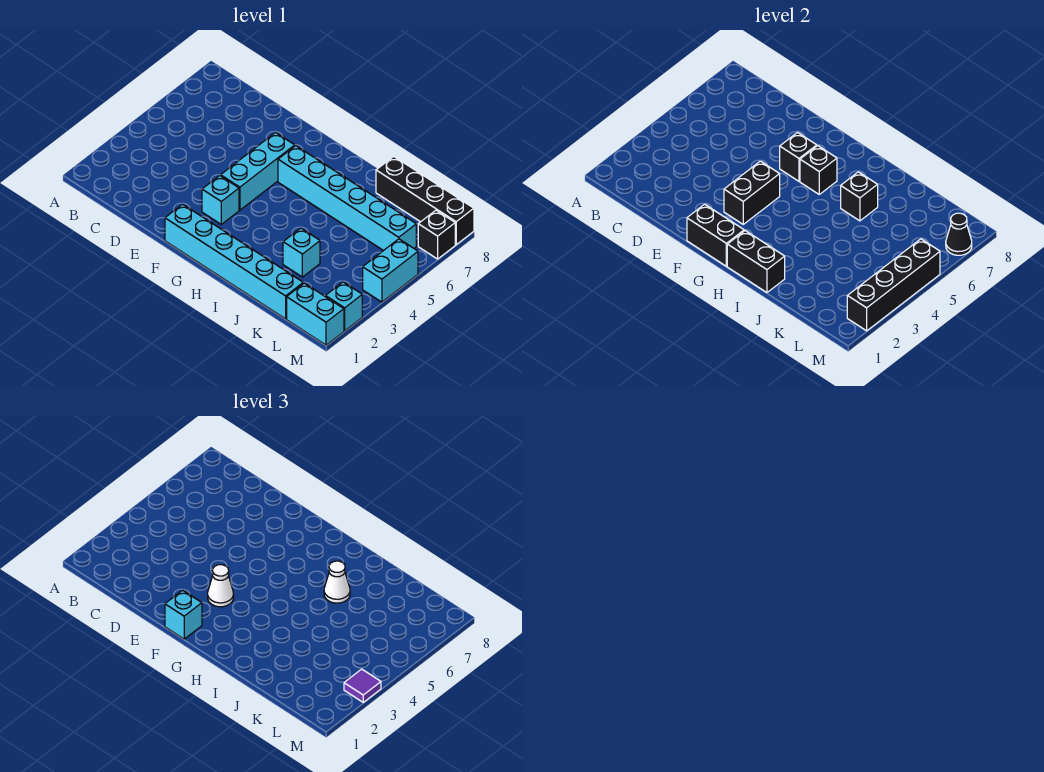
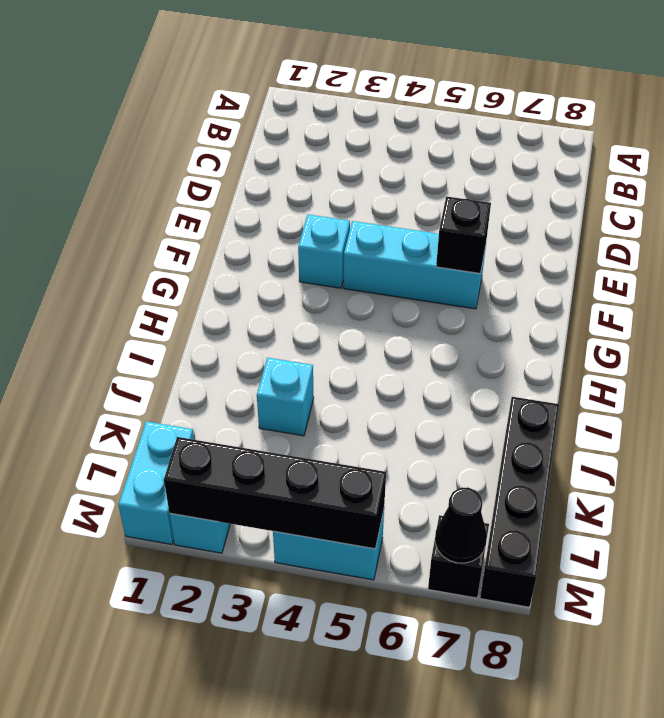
none -> cyan 1x6 brick [165,204,303,319]
none -> cyan 1x6 brick [278,146,416,251]
none -> black 1x2 brick [687,204,744,266]

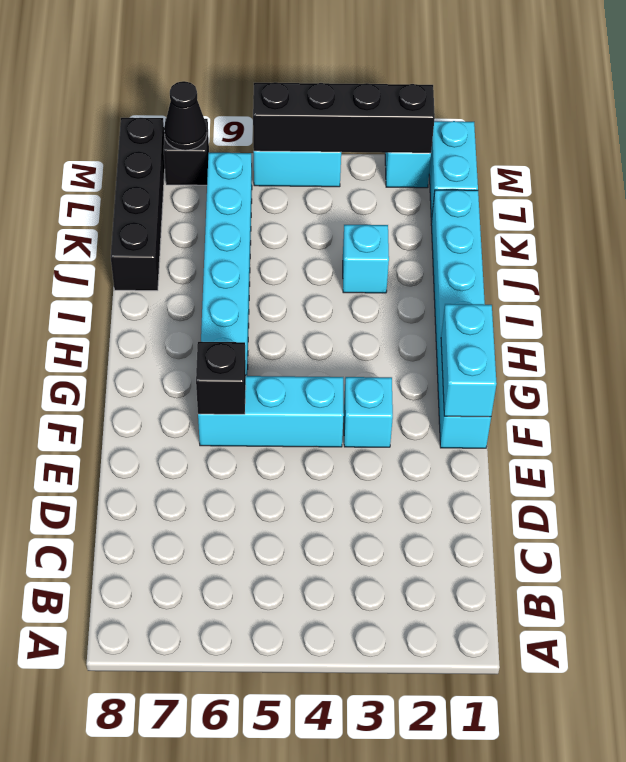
cyan 1x2 brick [441,304,497,417] -> black 1x2 brick [687,204,744,266]
none -> black 1x2 brick [724,161,780,224]
none -> black 1x1 brick [800,146,837,194]
none -> black 1x2 brick [727,231,785,292]

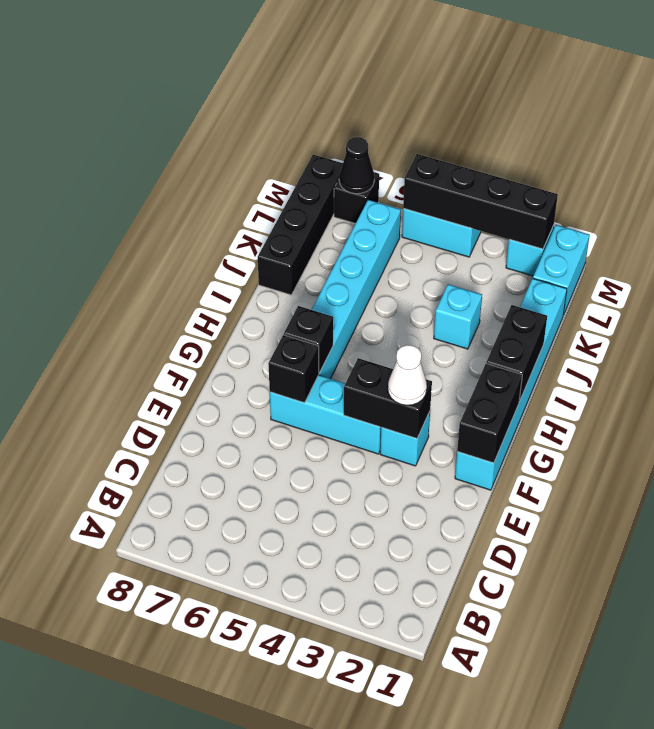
none -> black 1x1 brick [841,172,878,221]
none -> cyan 1x1 brick [165,590,202,639]
none -> white 1x1 cone [324,561,350,603]

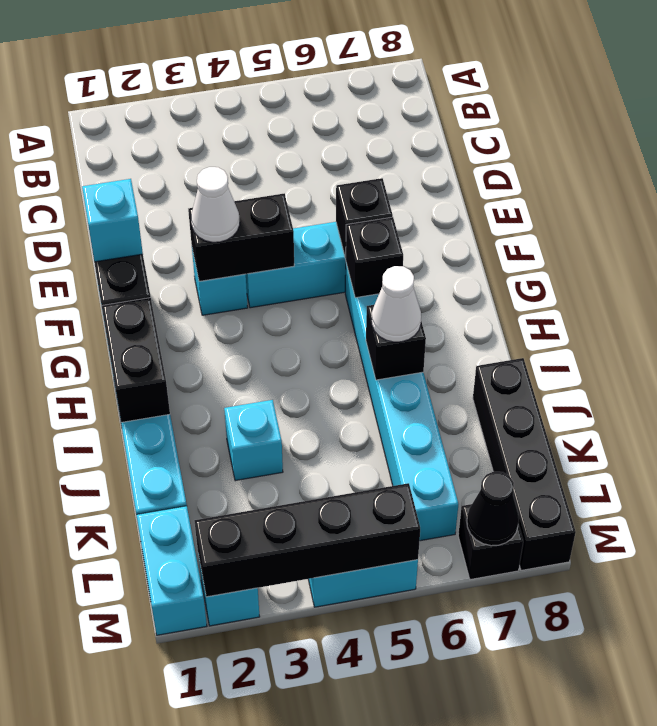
none -> purple 1x1 tile [344,669,381,702]

